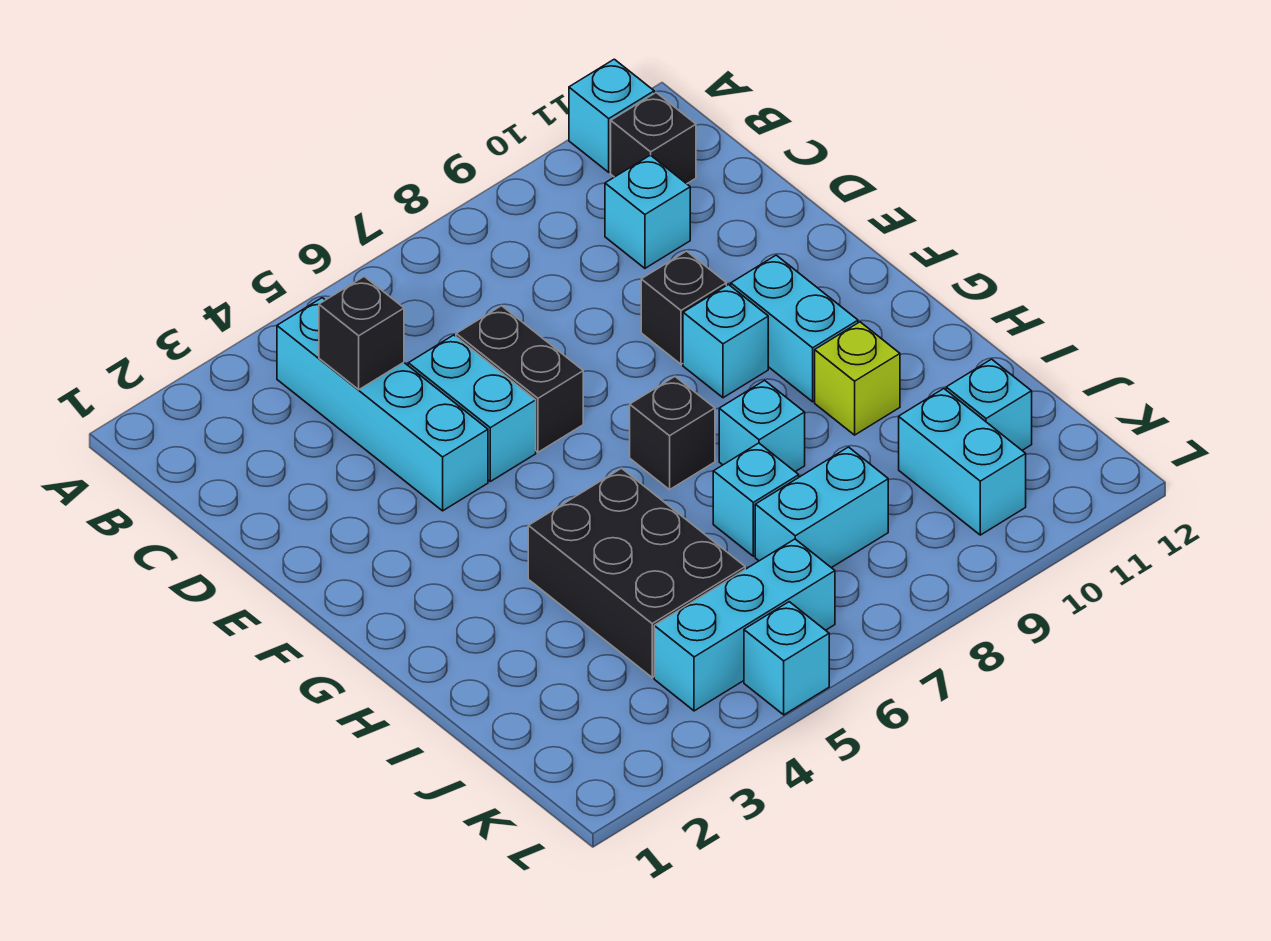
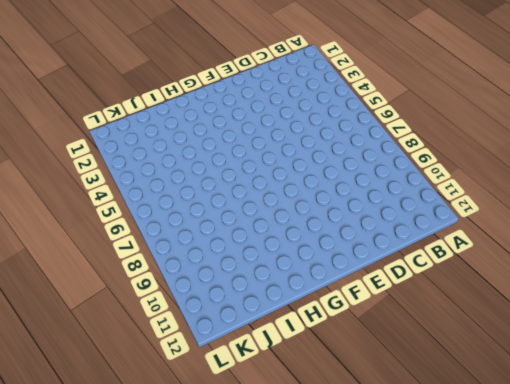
none -> cyan 1x1 brick [569,59,654,172]
none -> cyan 1x4 brick [277,298,488,511]
none -> black 1x1 brick [611,93,696,184]

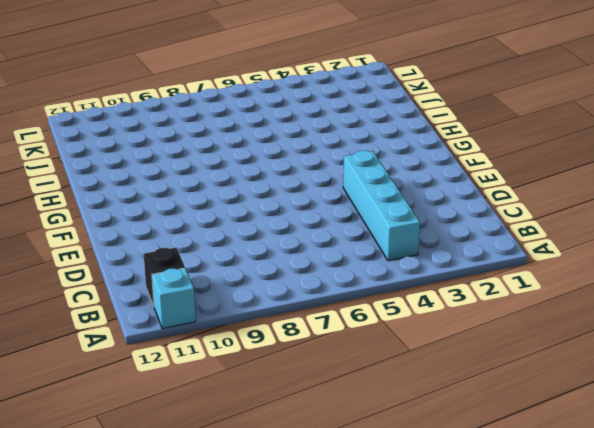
none -> cyan 1x1 brick [605,155,690,268]
none -> cyan 1x2 brick [408,335,536,481]
none -> black 1x2 brick [456,306,583,452]

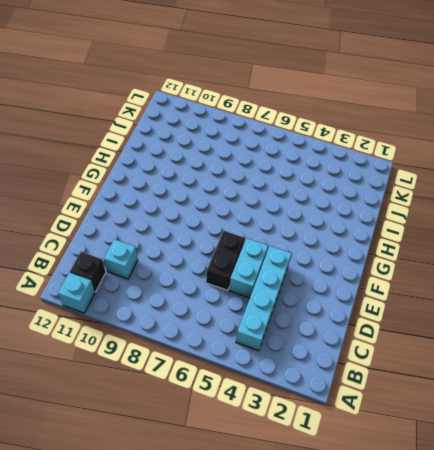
none -> black 1x1 brick [641,251,726,364]
none -> cyan 1x1 brick [683,285,768,398]
none -> cyan 1x2 brick [731,255,858,402]

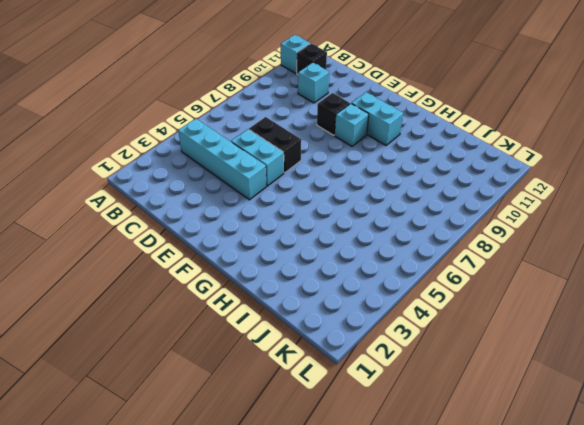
none -> black 1x1 brick [630,377,715,490]
none -> black 2x3 brick [528,468,745,677]
none -> cyan 1x1 brick [719,380,805,472]

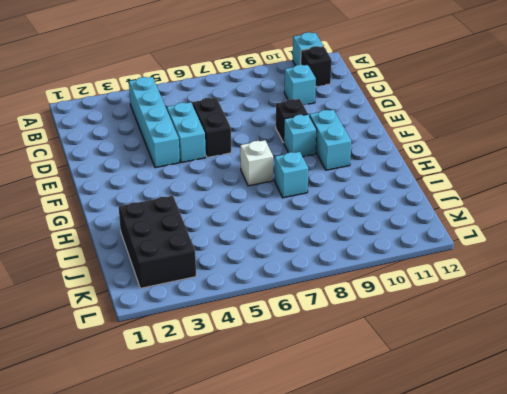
white 1x1 brick [240,140,273,186] -> black 1x1 brick [630,377,715,490]
black 2x3 brick [119,196,196,288] -> black 2x3 brick moved to [528,468,745,677]
none -> lime 1x1 brick [815,322,900,435]
none -> cyan 1x1 brick [713,443,799,556]
none -> cyan 1x2 brick [755,447,888,568]

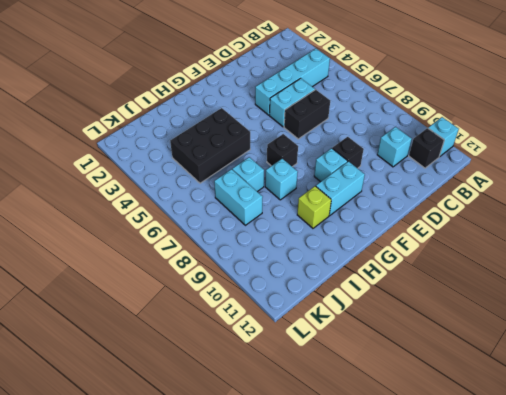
none -> cyan 1x2 brick [899,389,1026,535]
none -> cyan 1x1 brick [946,359,1032,450]
none -> cyan 1x3 brick [654,539,835,711]

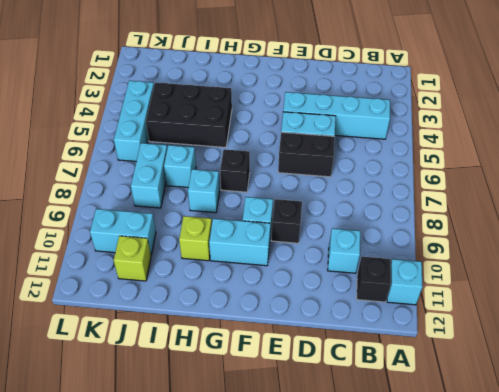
lime 1x1 brick [114,236,151,281] -> cyan 1x1 brick [946,359,1032,450]
none -> cyan 1x1 brick [744,602,829,715]
none -> black 1x1 brick [319,277,404,390]

